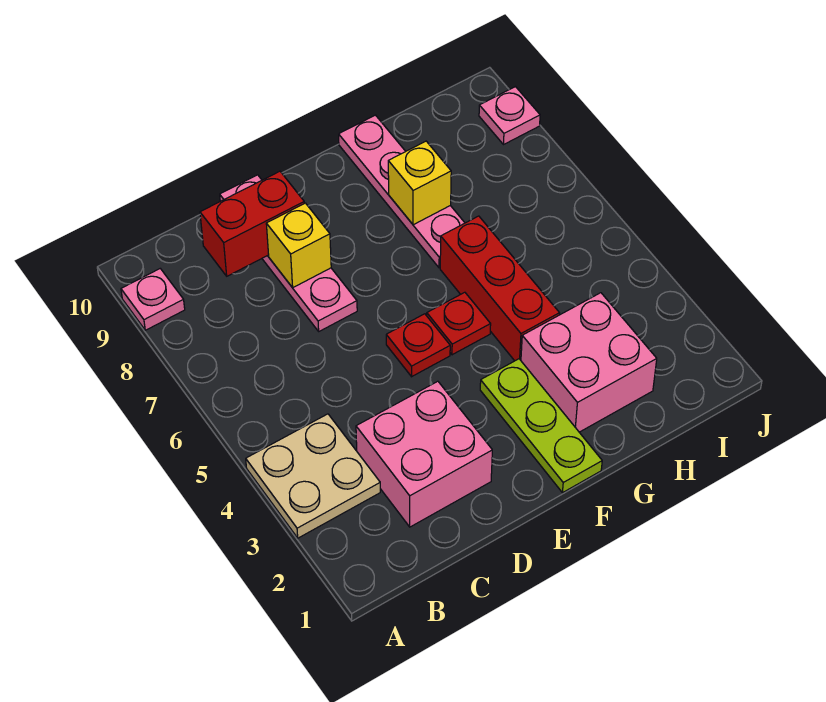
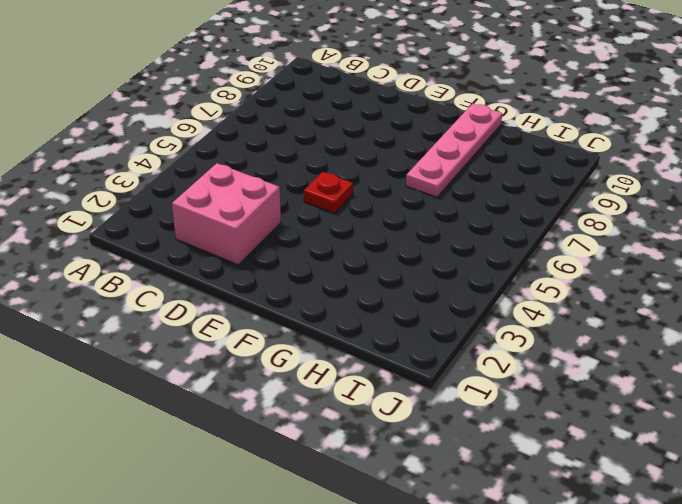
none -> tan 2x2 plate [246,414,380,538]
none -> pink 1x1 plate [121,269,185,330]
none -> pink 1x4 plate [220,175,357,331]

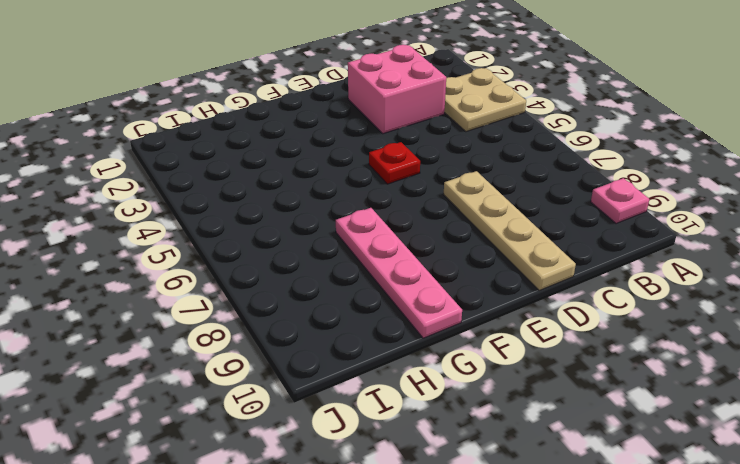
tan 1x4 plate [444,171,576,290] -> pink 1x4 plate [220,175,357,331]
none -> lime 1x3 plate [480,359,602,493]
none -> red 1x1 plate [427,292,491,355]
none -> pink 2x2 brick [521,293,657,432]

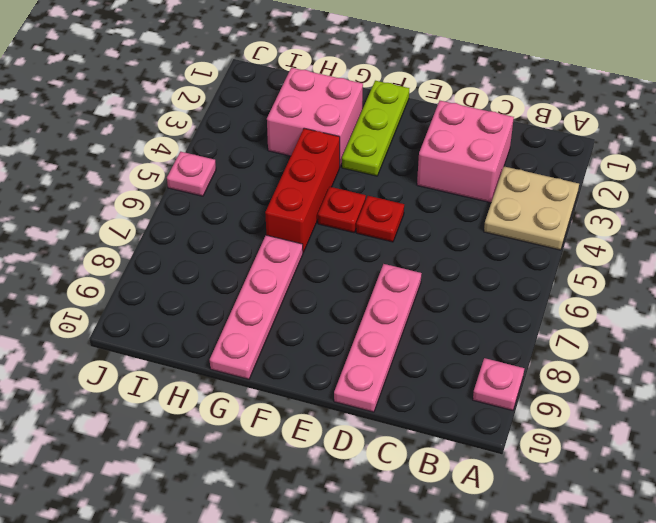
pink 1x1 plate [167,152,216,196] -> pink 1x1 plate moved to [479,87,540,144]
none -> red 1x2 brick [200,171,304,276]
none -> yellow 1x1 brick [266,203,331,288]
none -> yellow 1x1 brick [388,141,451,225]

